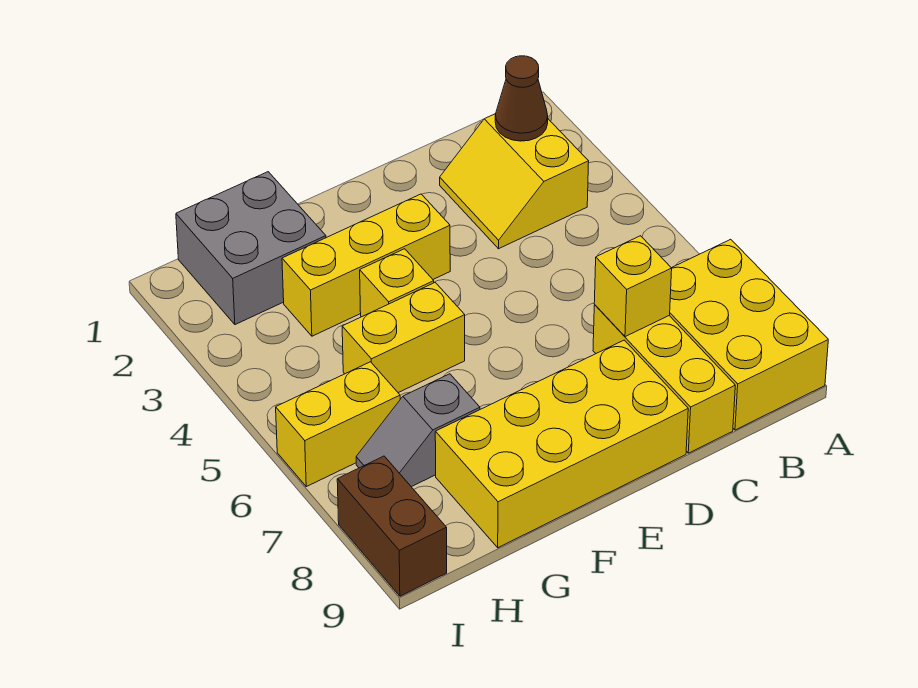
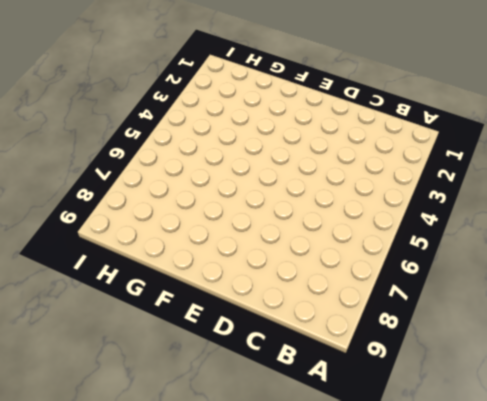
none -> yellow 2x3 brick [669,239,828,430]
none -> yellow 2x2 slope [440,114,589,249]
none -> yellow 1x3 brick [593,305,735,453]

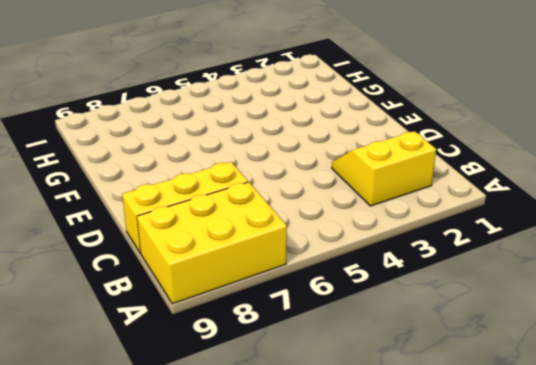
none -> yellow 2x4 brick [435,340,688,548]
none -> yellow 1x3 brick [282,194,450,336]
none -> yellow 1x1 brick [360,249,434,317]

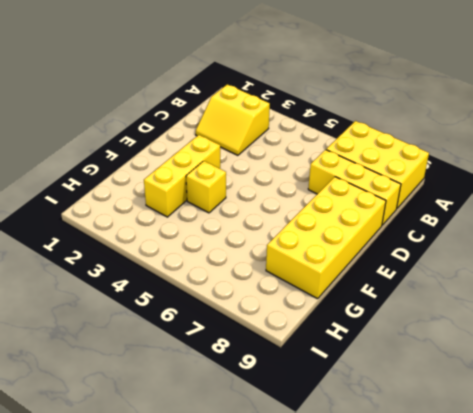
none -> yellow 1x2 brick [342,283,465,393]
none -> grey 2x2 brick [176,172,326,325]
none -> grey 1x2 slope [356,374,480,487]

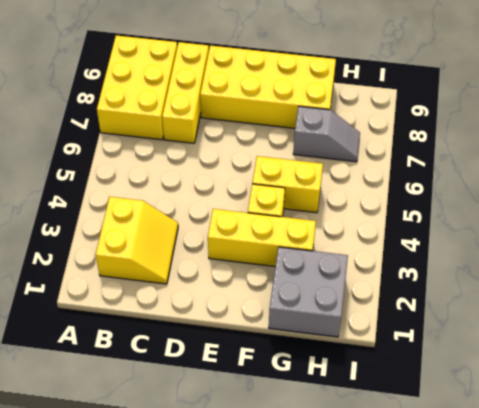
none -> yellow 1x2 brick [276,362,400,487]
none -> brown 1x2 brick [337,456,447,596]
none -> brown 1x1 cone [495,56,548,141]

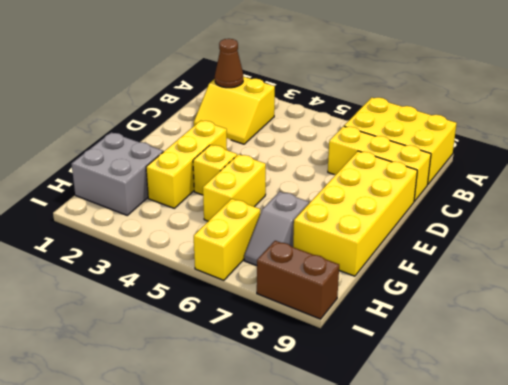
none -> yellow 1x1 brick [594,236,672,337]

